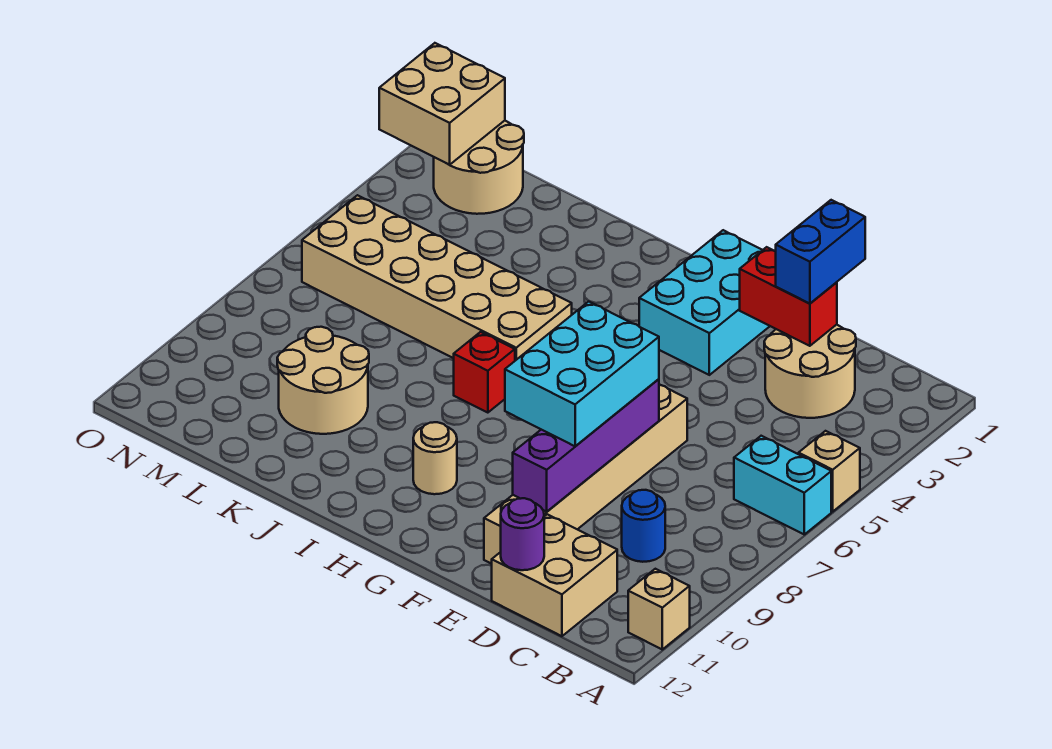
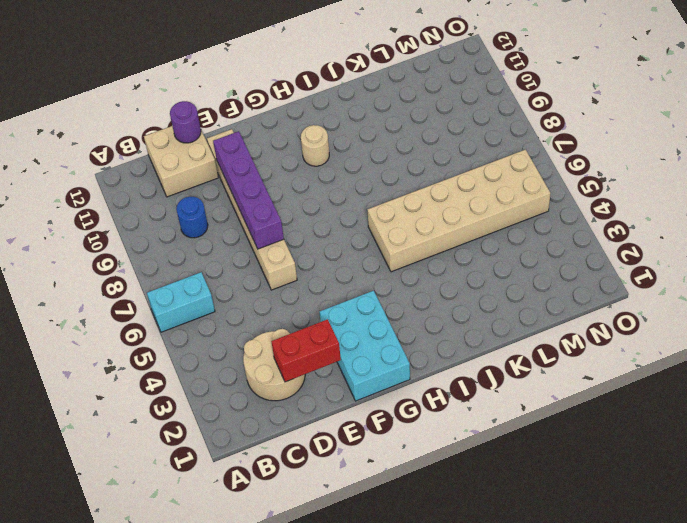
none -> tan 1x1 brick [799,431,860,511]
none -> tan 1x1 brick [628,569,690,649]
none -> red 1x1 brick [454,332,515,413]

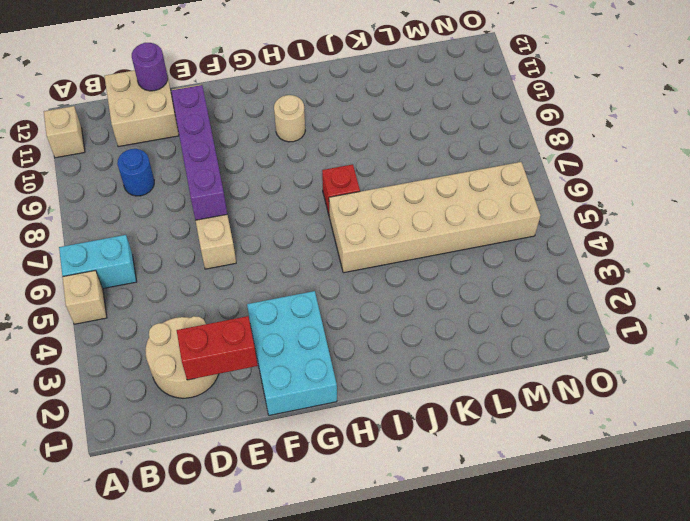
none -> tan 2x2 round brick [277,327,369,434]
none -> tan 2x2 round brick [434,121,524,214]
none -> tan 2x2 brick [379,43,505,165]

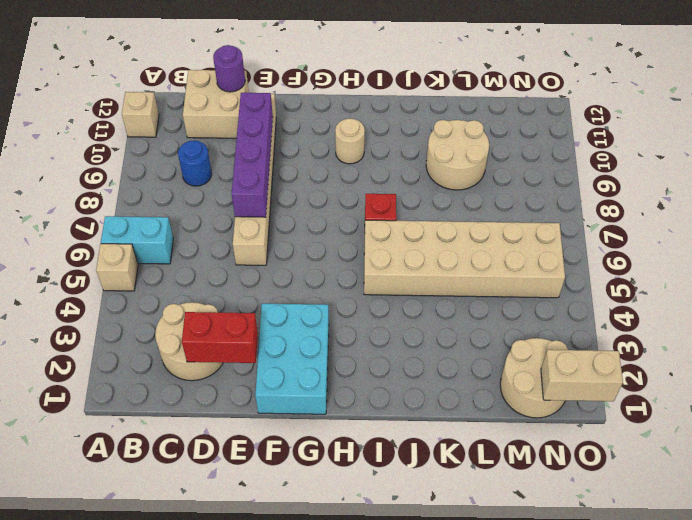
tan 1x2 brick [541,350,623,401] -> tan 2x2 brick [379,43,505,165]
none -> blue 1x2 brick [776,200,865,304]
none -> cyan 2x3 brick [505,302,659,446]

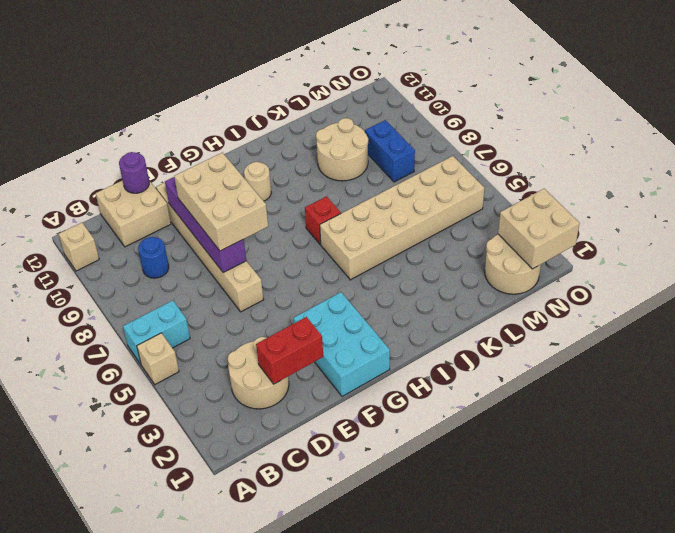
tan 2x3 brick [174,153,268,251] -> cyan 2x3 brick [505,302,659,446]
blue 1x2 brick [365,120,415,182] -> blue 1x2 brick moved to [776,200,865,304]

